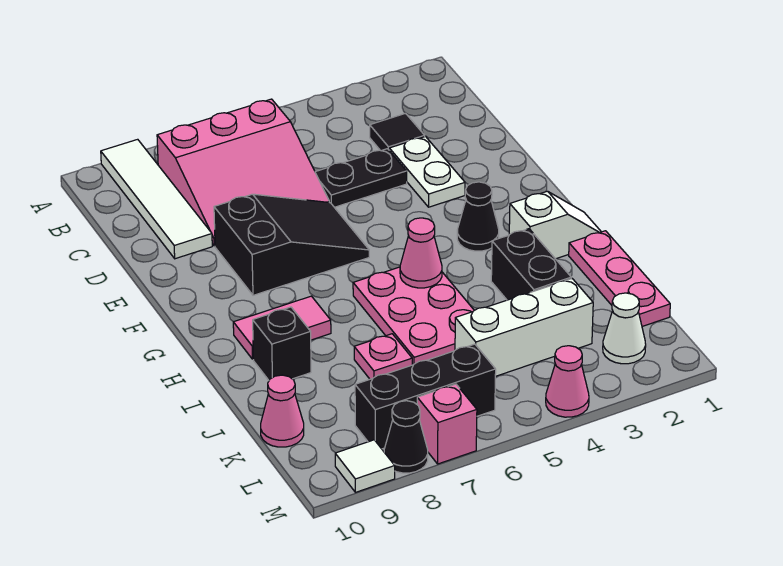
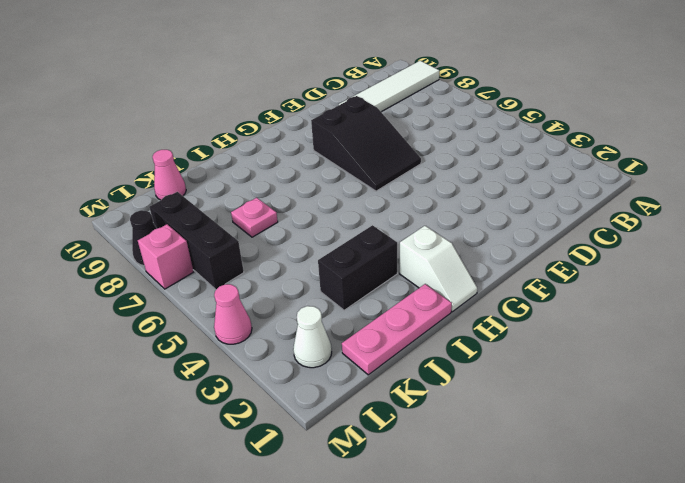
none -> pink 3x3 slope [157,99,329,246]
none -> black 1x1 tile [370,113,425,151]
none -> white 1x2 plate [389,136,465,207]

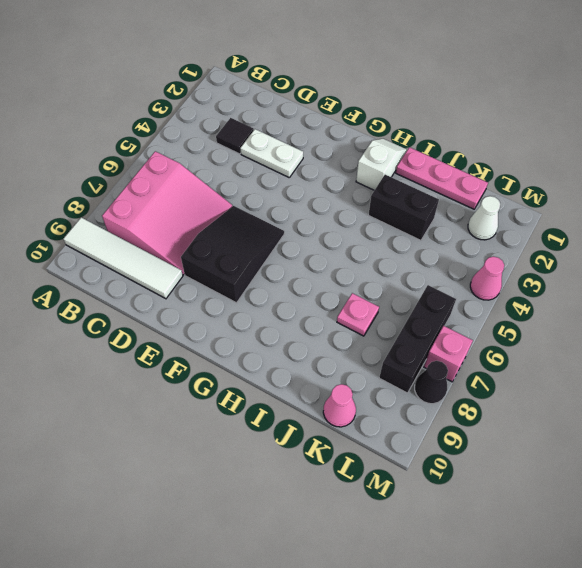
none -> black 1x2 plate [315,149,407,207]
none -> black 1x1 cone [457,182,499,251]
none -> pink 2x3 plate [353,267,474,365]

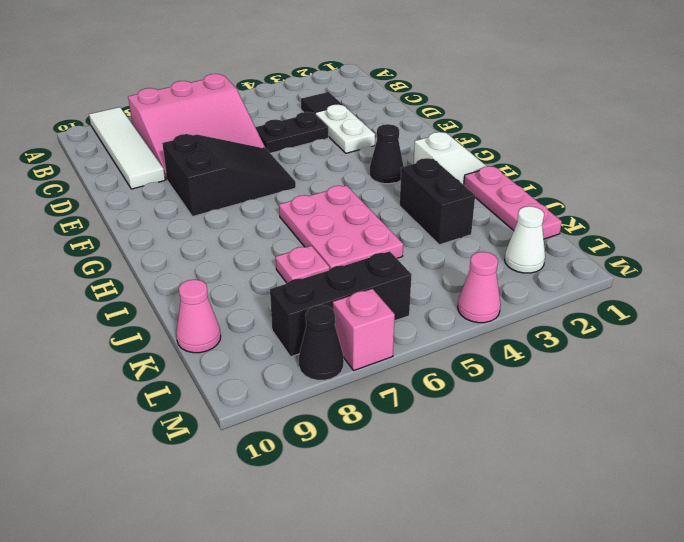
none -> pink 1x2 tile [233,296,331,359]
none -> black 1x1 brick [253,307,311,380]
none -> white 1x3 brick [455,279,593,376]

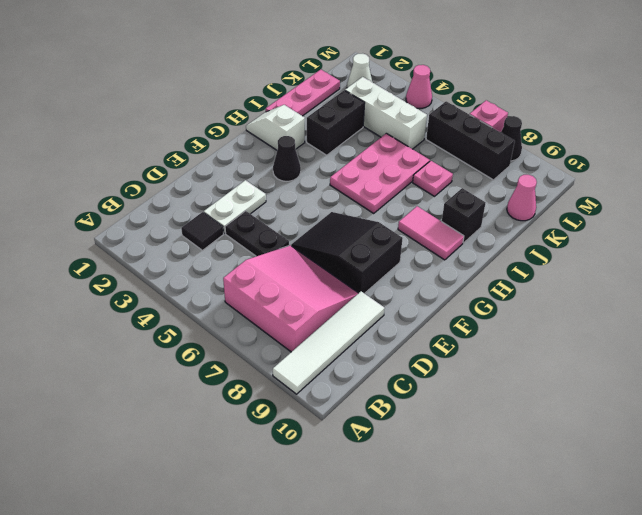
none -> white 1x1 tile [335,440,395,492]
none -> pink 1x1 cone [400,218,442,288]

